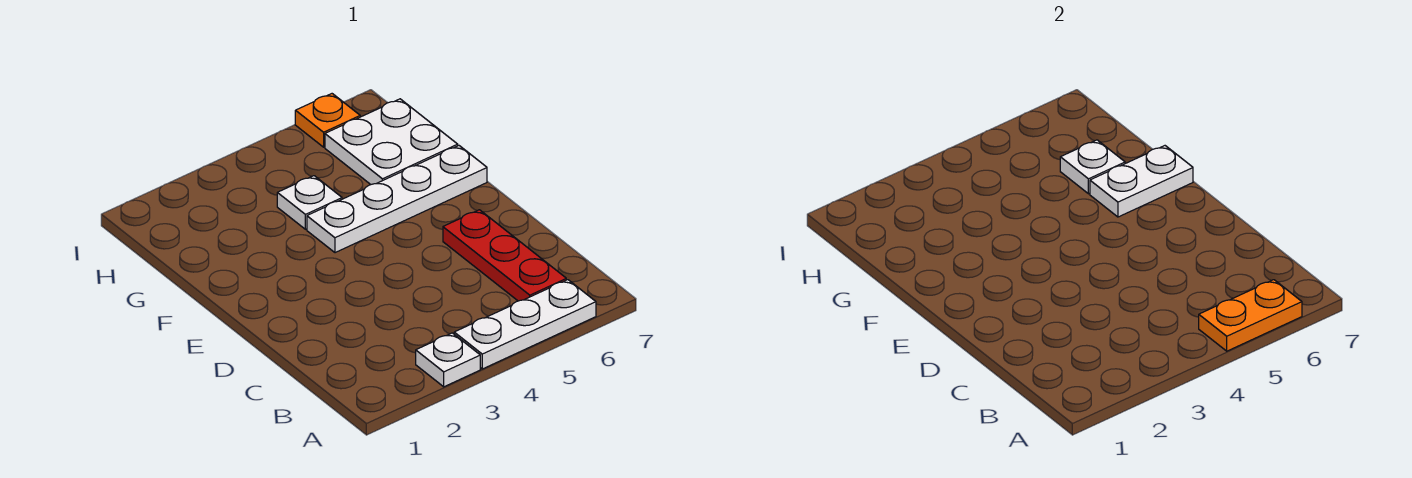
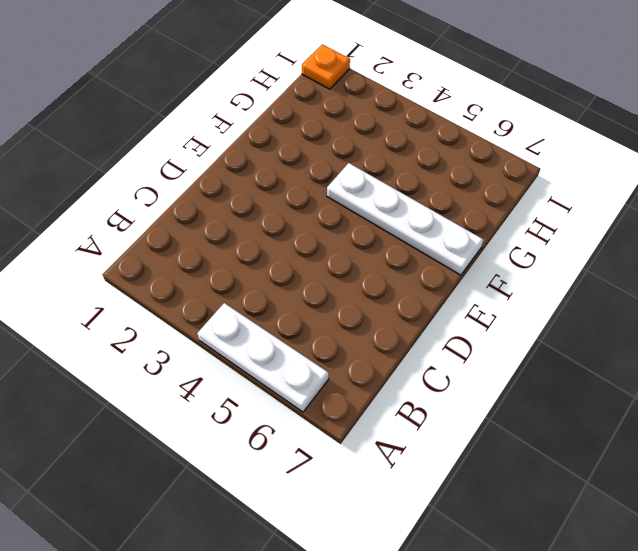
orange 1x1 plate [302,44,350,89] -> orange 1x1 plate moved to [295,94,360,147]
none -> white 1x1 plate [416,333,480,387]
none -> red 1x3 plate [443,210,566,301]

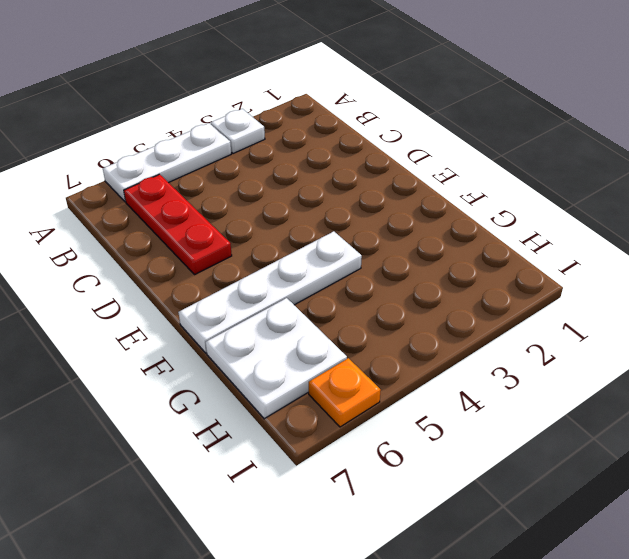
none -> white 1x1 plate [277,176,342,229]
none -> orange 1x2 plate [1199,280,1302,351]

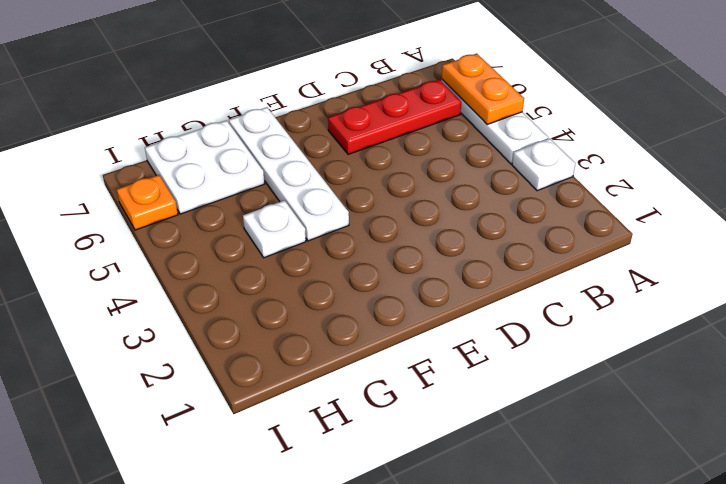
none -> white 1x2 plate [1090,146,1193,217]
none -> white 1x1 plate [1060,140,1125,194]

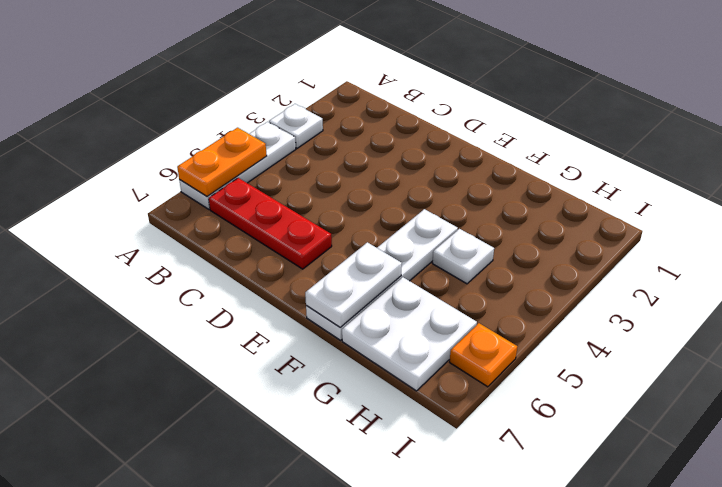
none -> white 1x1 plate [1060,140,1125,194]

